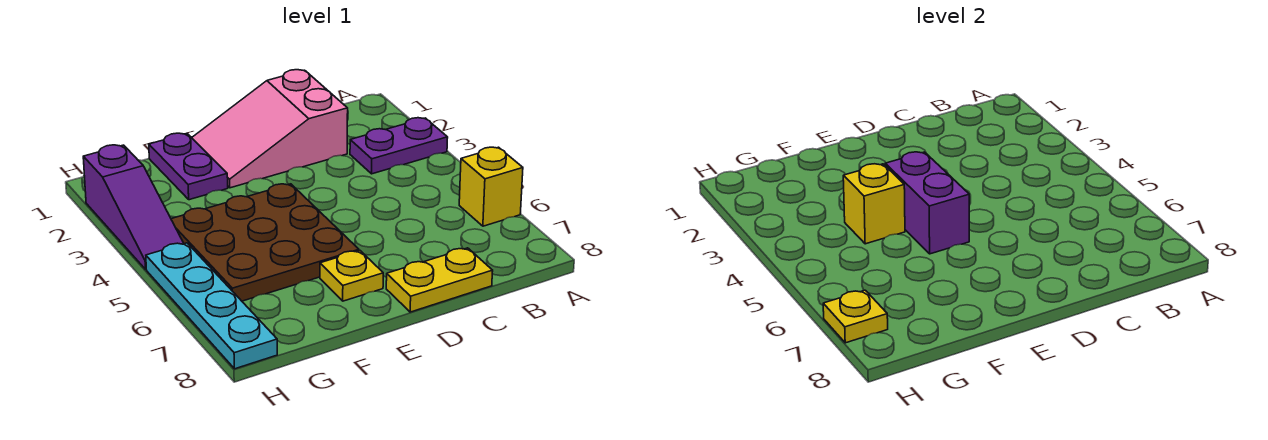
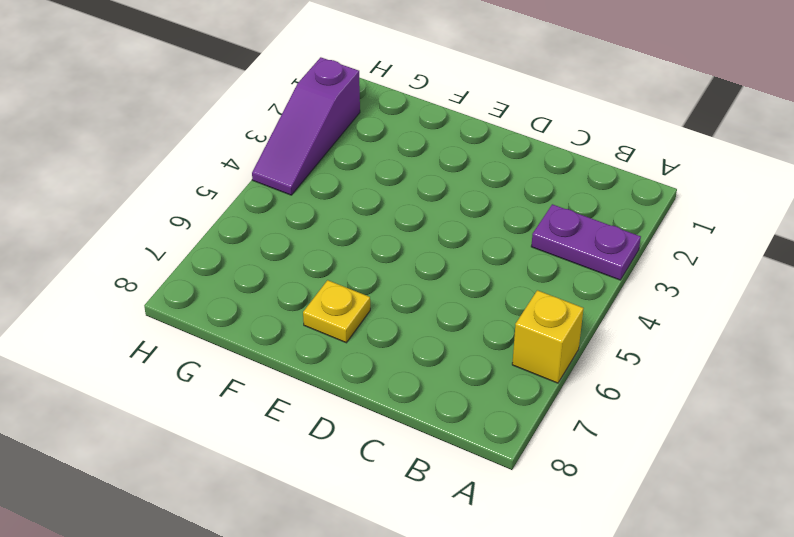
none -> pink 2x3 slope [192,70,348,188]
none -> yellow 1x2 plate [386,248,493,312]
none -> brown 3x3 plate [171,184,359,301]

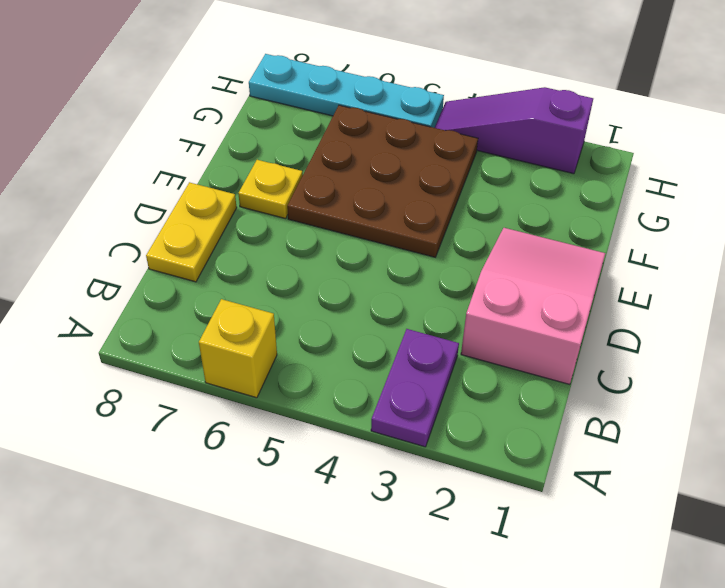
none -> purple 1x2 plate [149,133,228,200]
none -> purple 1x2 brick [885,152,969,254]
none -> yellow 1x1 brick [843,164,905,244]

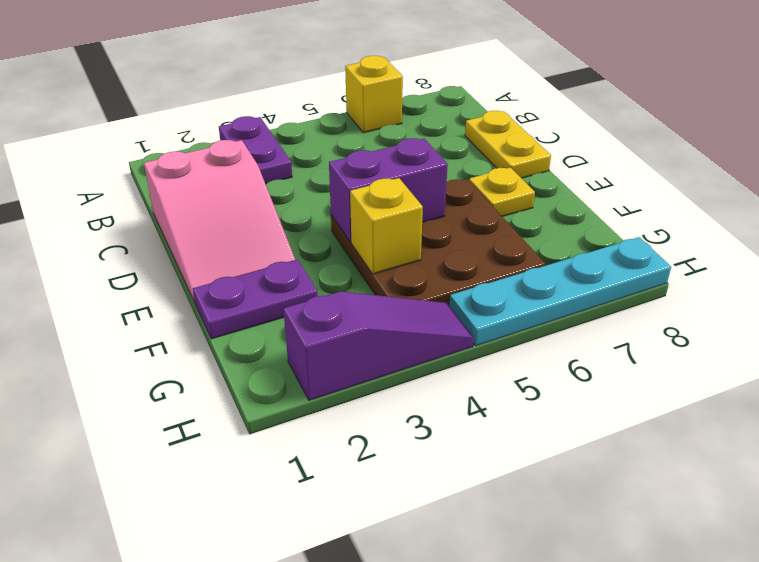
none -> yellow 1x1 plate [823,290,888,343]

